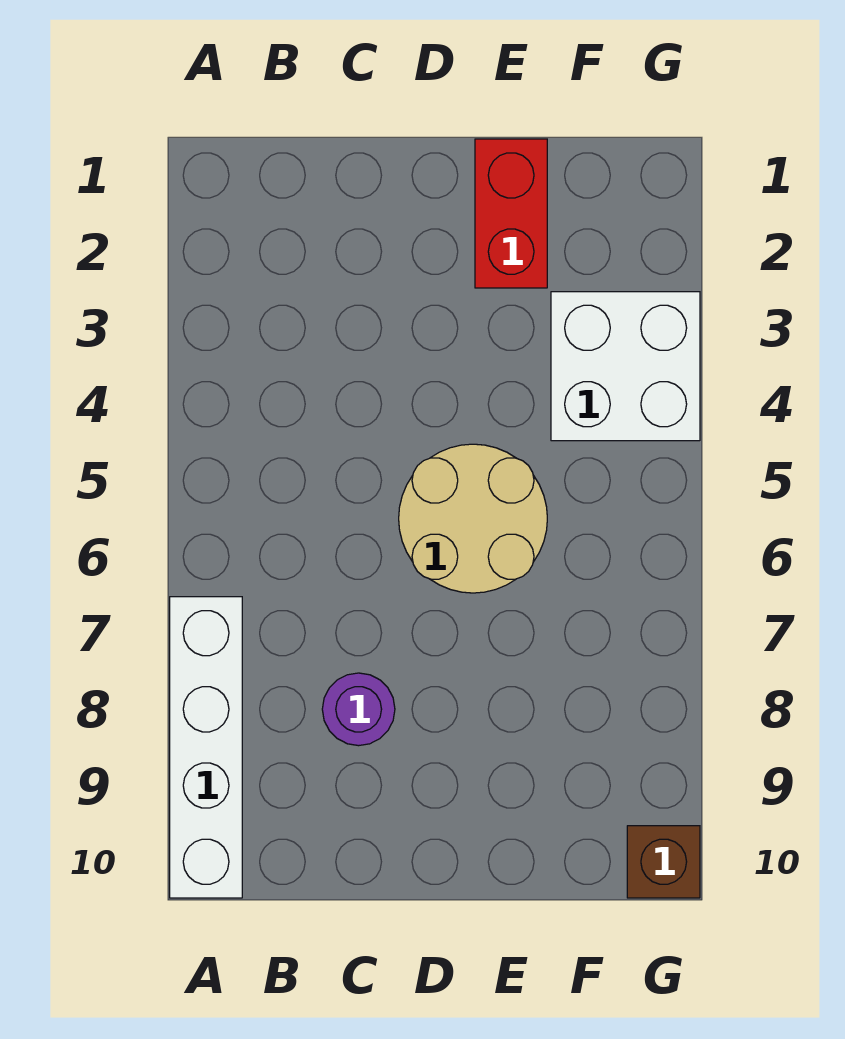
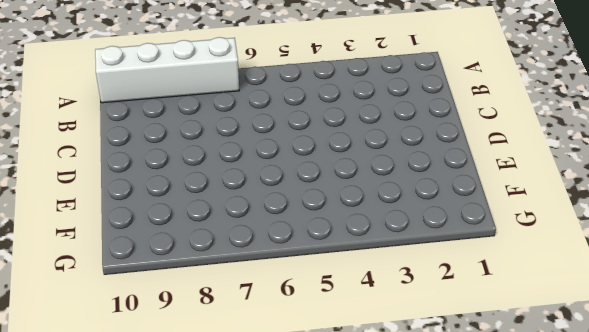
none -> purple 1x1 round brick [322,673,395,746]
none -> tan 2x2 round brick [399,444,547,593]

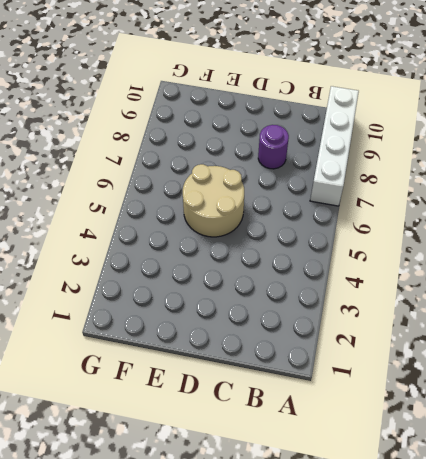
none -> red 1x2 brick [475,139,547,288]
none -> white 2x2 brick [551,292,700,441]

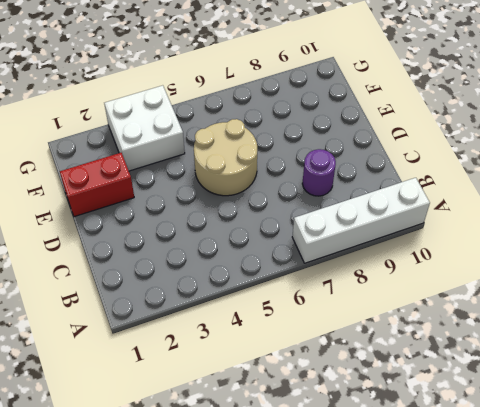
none -> brown 1x1 brick [627,826,700,898]

